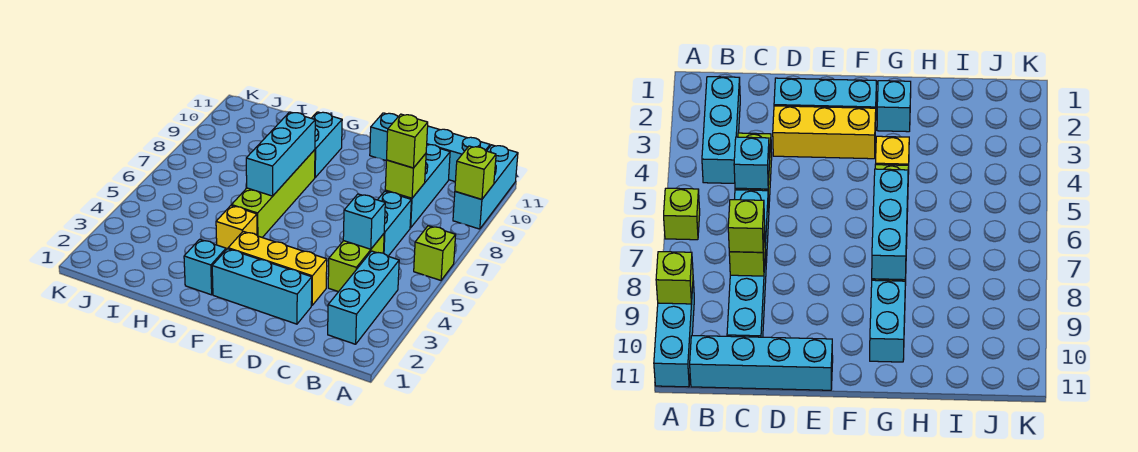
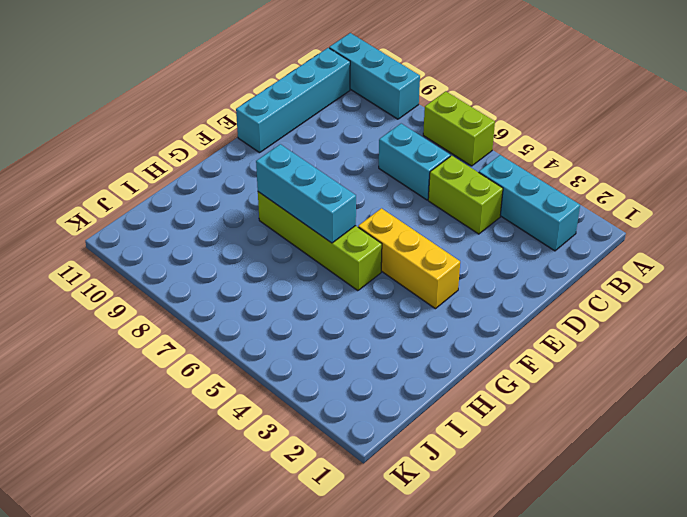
lime 1x2 brick [423,91,495,166] -> lime 1x1 brick [414,226,456,280]
yellow 1x3 brick [358,208,460,309] -> yellow 1x3 brick turned to [228,231,327,306]
none -> cyan 1x3 brick [386,145,450,228]
none -> cyan 1x3 brick [212,249,312,324]
none -> cyan 1x1 brick [184,239,226,295]

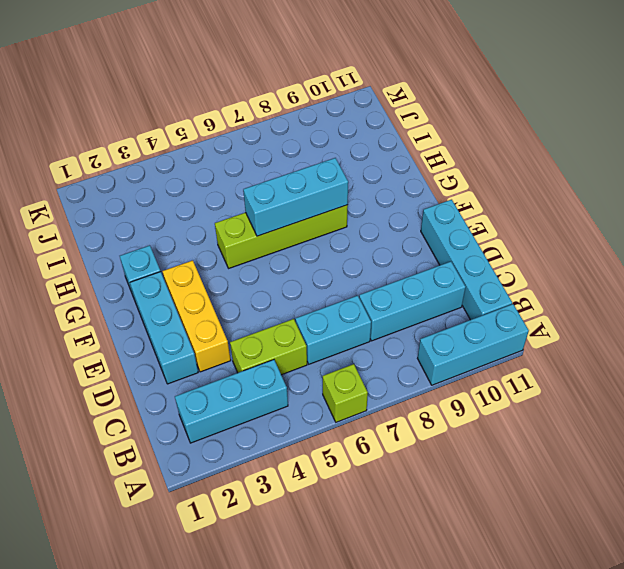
none -> yellow 1x1 brick [216,206,257,250]
none -> cyan 1x2 brick [312,112,342,177]
none -> lime 1x1 brick [455,146,496,199]

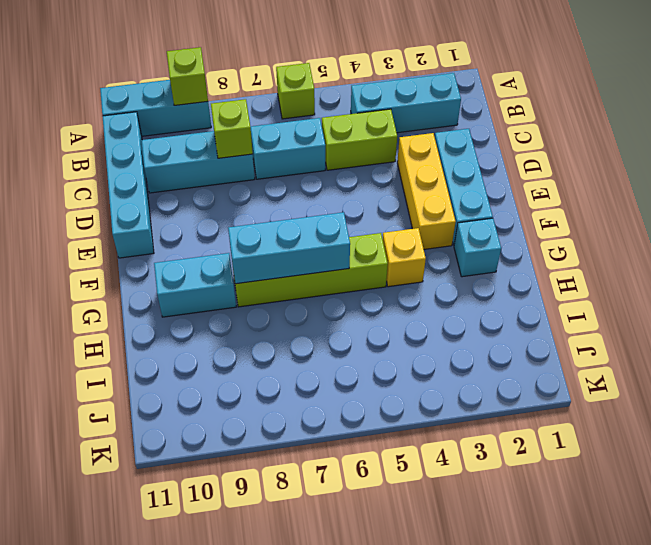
none -> cyan 1x1 brick [343,194,385,249]
none -> lime 1x1 brick [387,114,428,168]

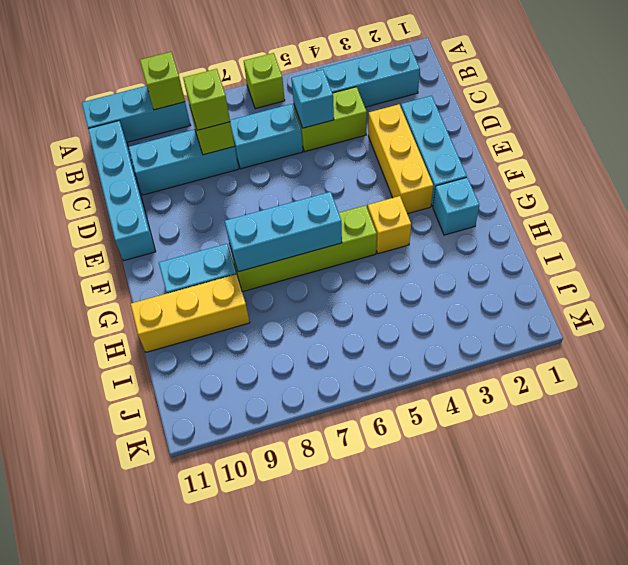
yellow 1x3 brick [131,274,250,352] -> none

